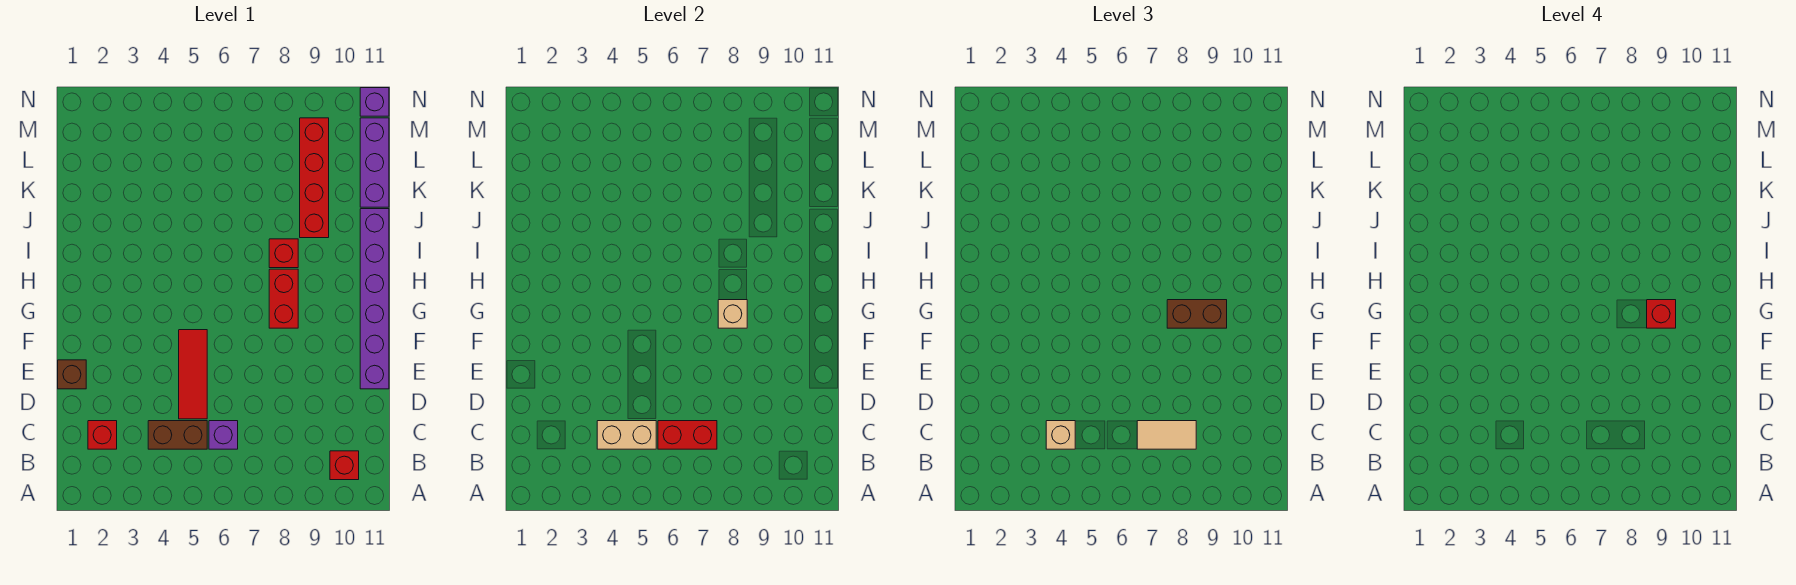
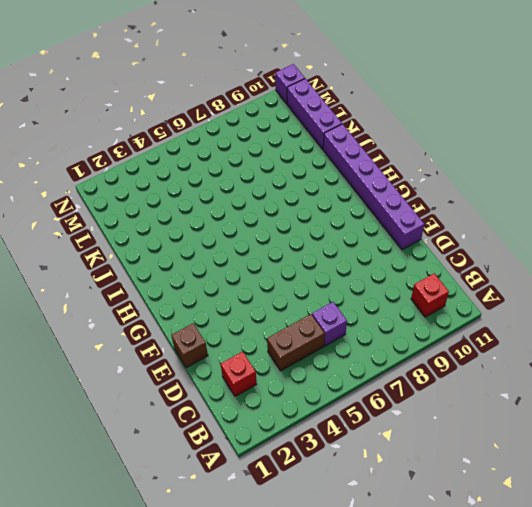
none -> red 1x3 tile [179,330,207,419]
none -> red 1x2 brick [269,269,298,328]
none -> red 1x1 brick [269,239,298,268]

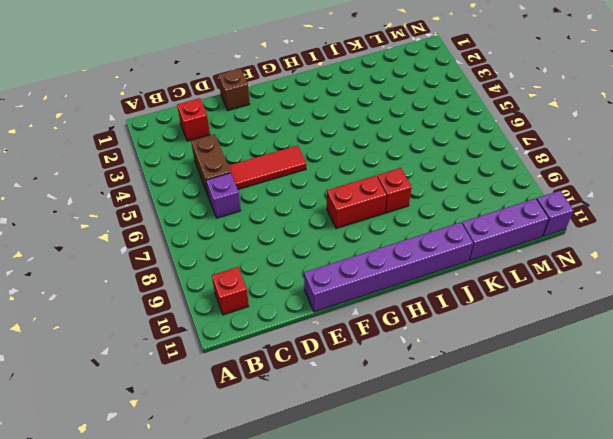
none -> red 1x4 brick [300,118,329,238]
none -> tan 1x2 brick [597,421,656,449]
none -> red 1x2 brick [658,421,717,449]

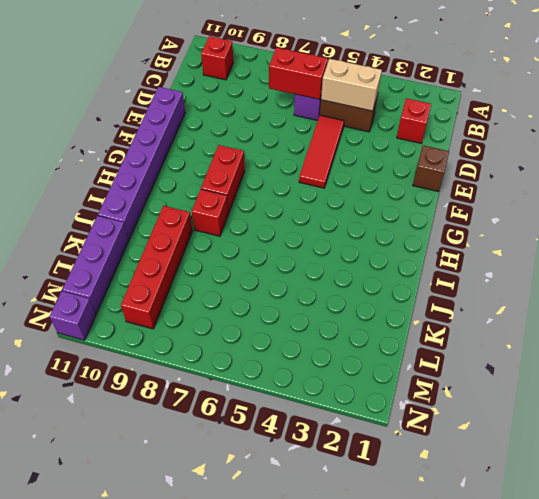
none -> tan 1x1 brick [718,300,747,328]
none -> tan 1x1 brick [1046,421,1075,449]
none -> tan 1x2 tile [1137,421,1196,449]

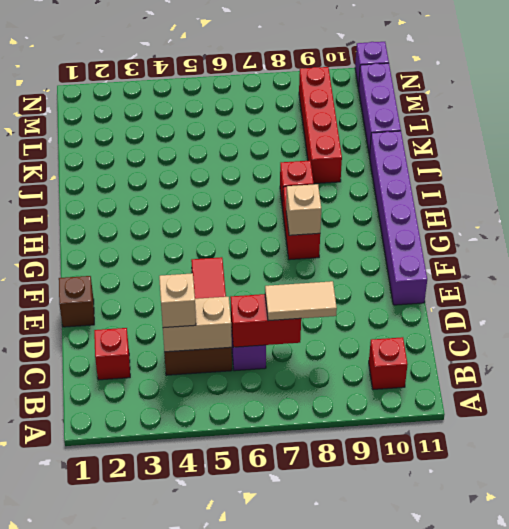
none -> brown 1x2 brick [1167,300,1227,328]
none -> red 1x1 brick [1647,300,1676,328]

